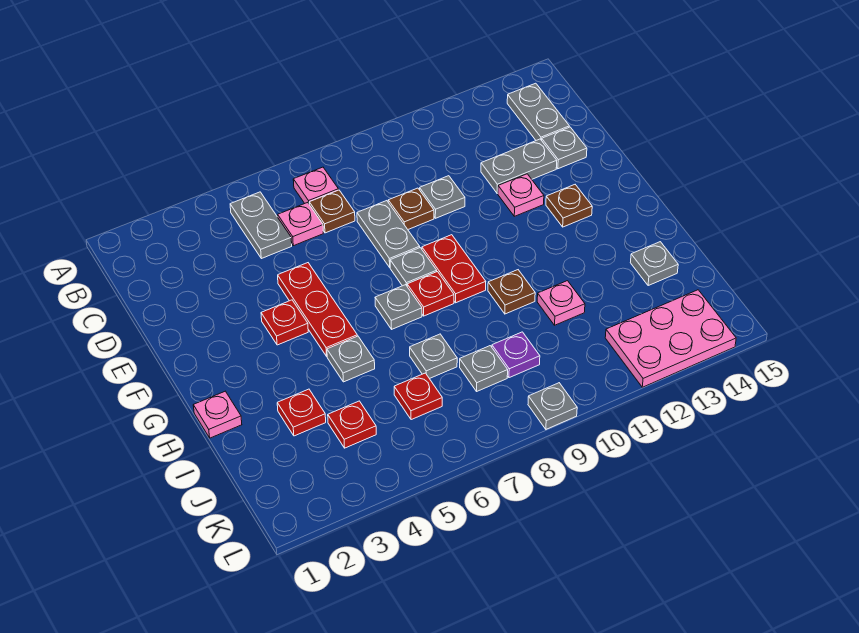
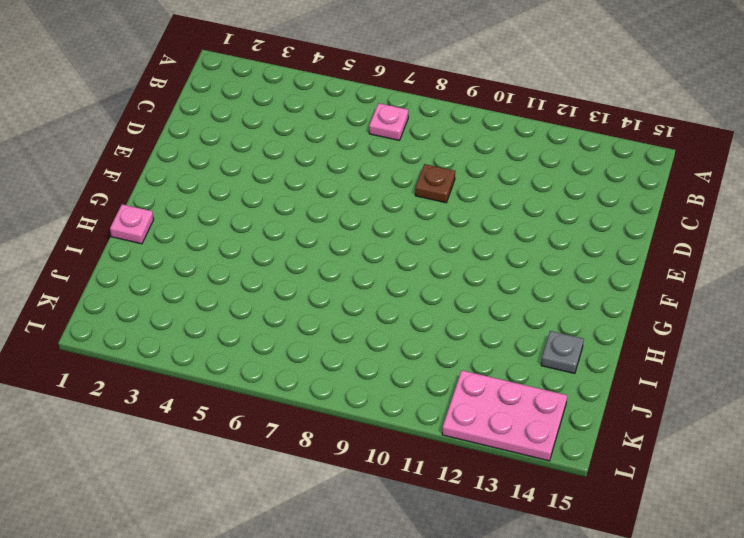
none -> grey 1x2 plate [230,192,292,259]
none -> grey 1x2 plate [507,83,569,140]
none -> pink 1x1 plate [278,202,323,246]
none -> brown 1x1 plate [309,190,355,233]

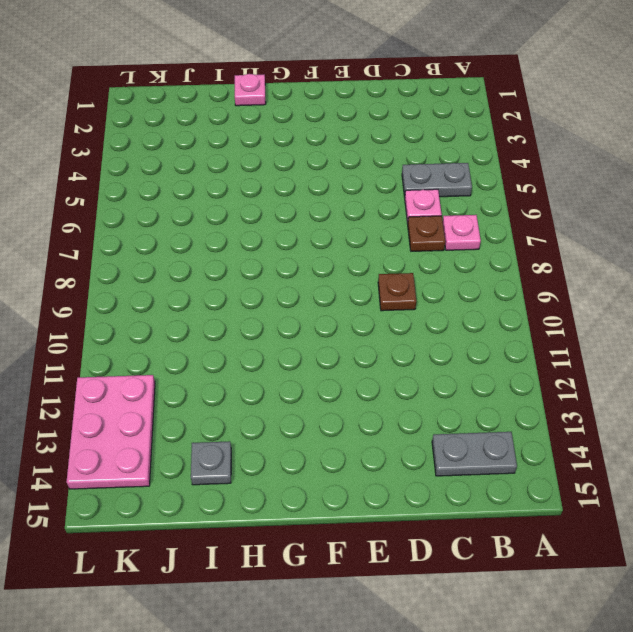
none -> grey 1x2 plate [357,201,420,267]
none -> grey 1x1 plate [420,176,465,218]
none -> grey 1x2 plate [481,139,557,193]
none -> grey 1x1 plate [542,127,587,169]

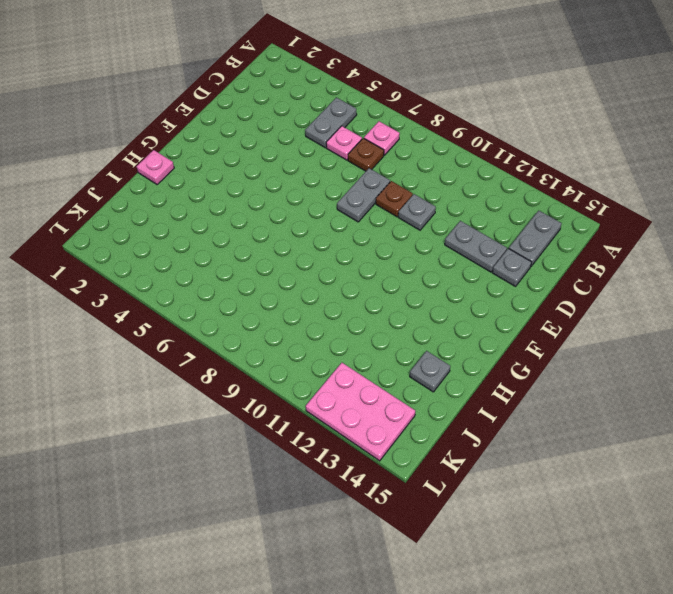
none -> red 1x3 plate [278,263,357,356]
none -> pink 1x1 plate [498,174,544,216]
none -> red 1x1 plate [261,300,308,345]
none -> grey 1x1 plate [390,248,437,286]

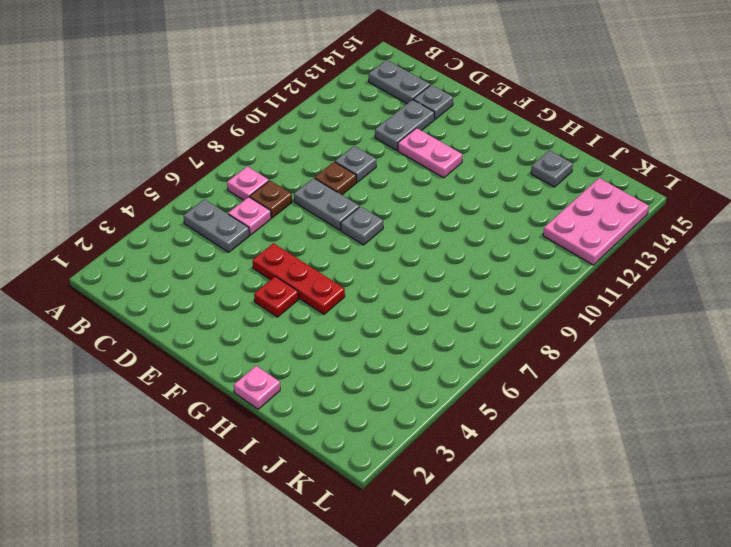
pink 1x2 plate [398,128,462,178] -> pink 1x1 plate [498,174,544,216]
none -> red 1x2 plate [422,235,486,303]
none -> brown 1x1 plate [546,185,592,227]
none -> grey 1x1 plate [375,285,422,329]
none -> red 1x1 plate [407,272,454,316]

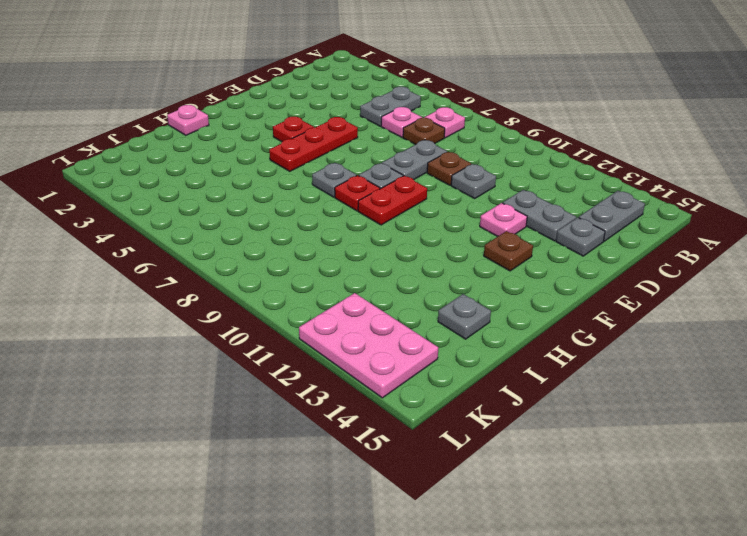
none -> grey 1x1 plate [327,336,375,382]
none -> brown 1x1 plate [488,270,535,314]
none -> red 1x1 plate [277,389,326,436]
none -> grey 1x1 plate [410,334,457,379]

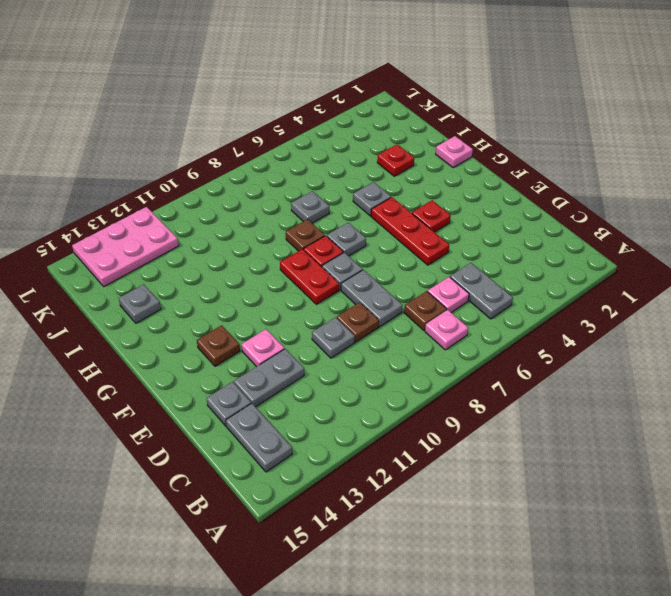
brown 1x1 plate [286,219,325,251] -> brown 1x1 plate moved to [488,270,535,314]
none -> pink 1x1 plate [537,281,585,325]
none -> red 1x1 plate [328,401,376,448]
none -> red 1x1 plate [394,373,442,420]
none -> grey 1x1 plate [460,346,508,391]

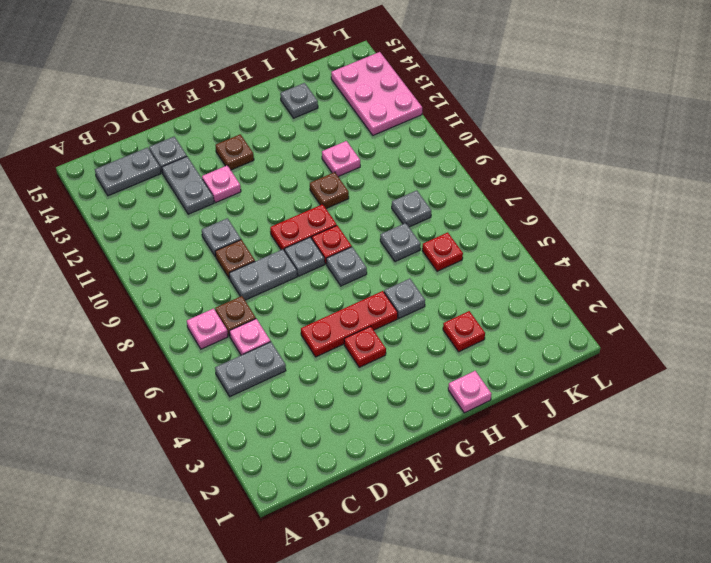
none -> red 1x1 plate [328,401,376,448]
none -> purple 1x1 plate [492,332,540,378]
none -> grey 1x1 plate [528,383,577,429]

